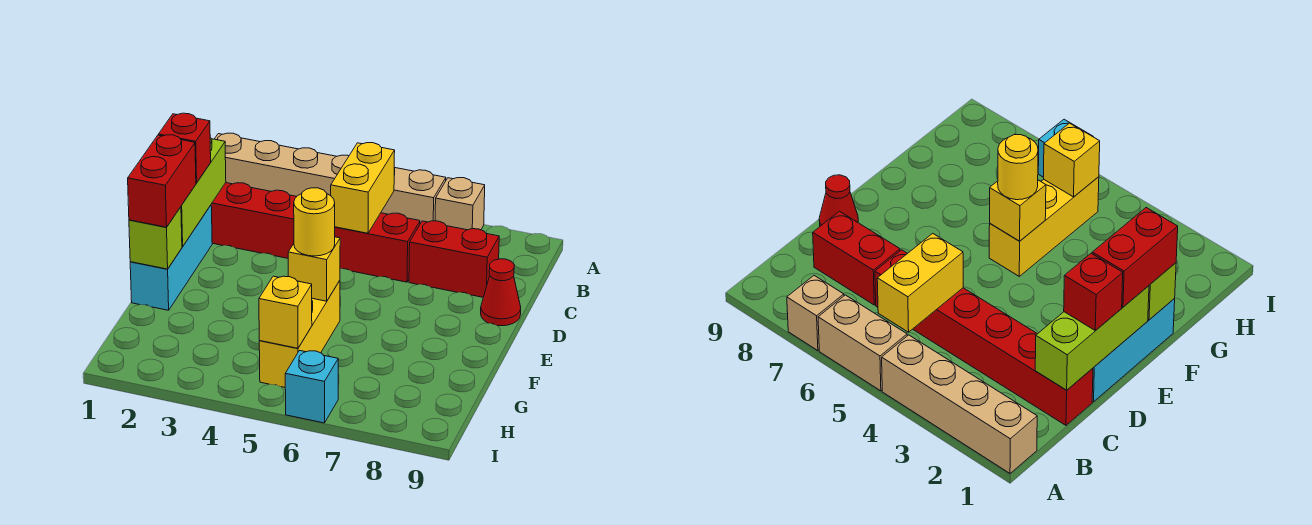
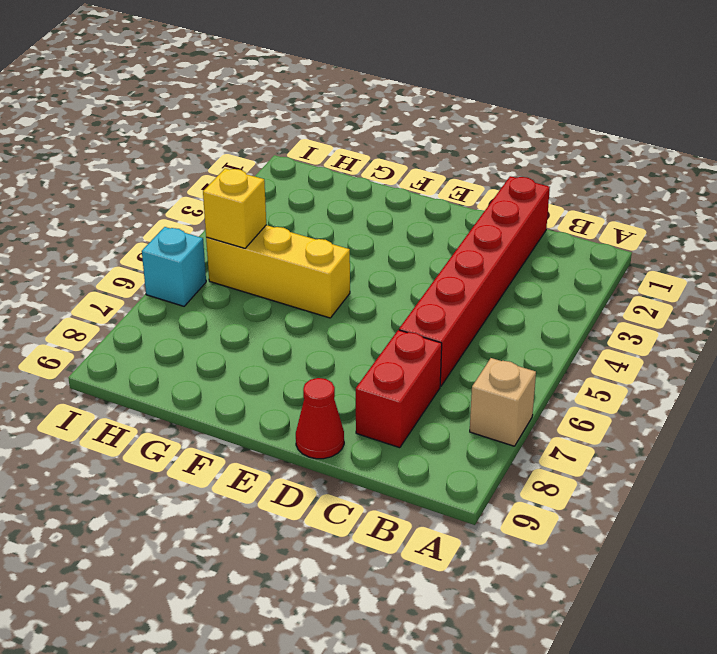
none -> tan 1x4 brick [215,133,349,196]
none -> tan 1x2 brick [381,167,446,224]
none -> cyan 1x3 brick [130,205,212,310]

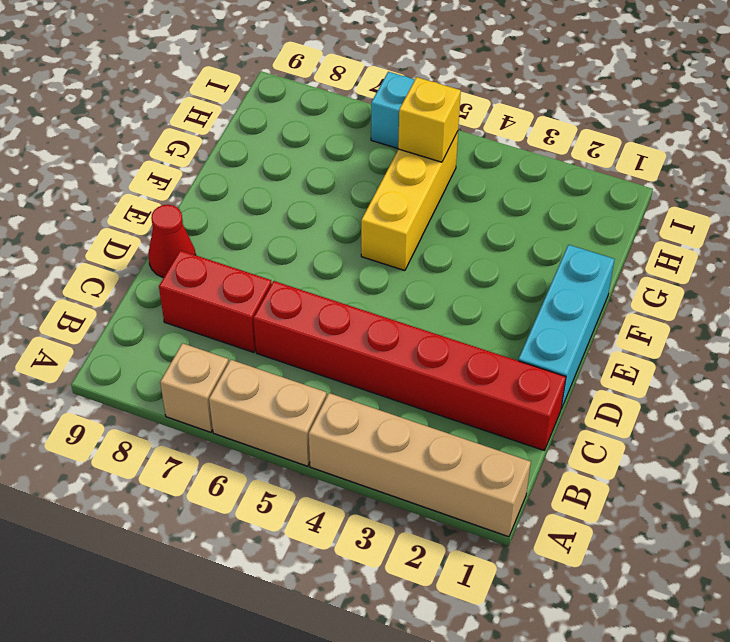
none -> yellow 1x2 brick [331,143,395,233]
none -> lime 1x3 brick [181,138,226,247]
none -> lime 1x1 brick [129,207,182,269]

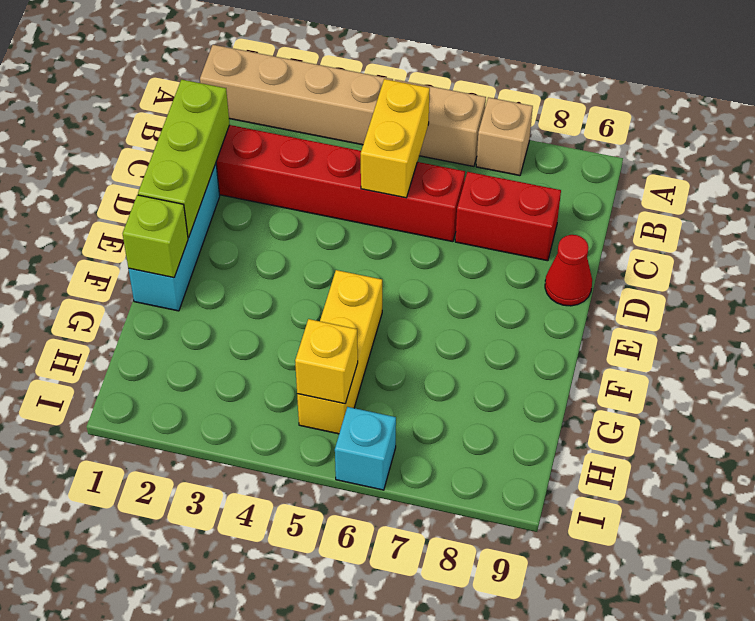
none -> yellow 1x1 brick [288,237,340,301]
none -> red 1x1 brick [158,113,211,183]
none -> red 1x2 brick [128,135,196,227]

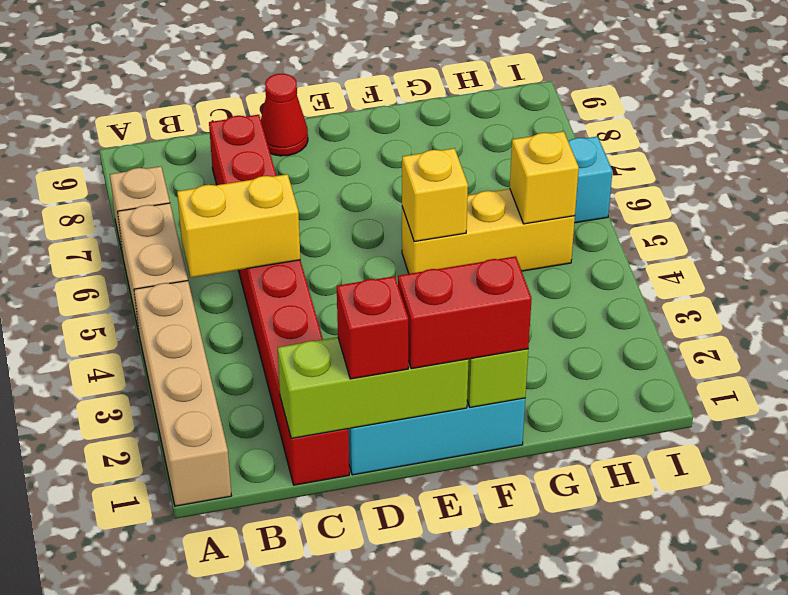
none -> yellow 1x1 round brick [294,188,335,256]

